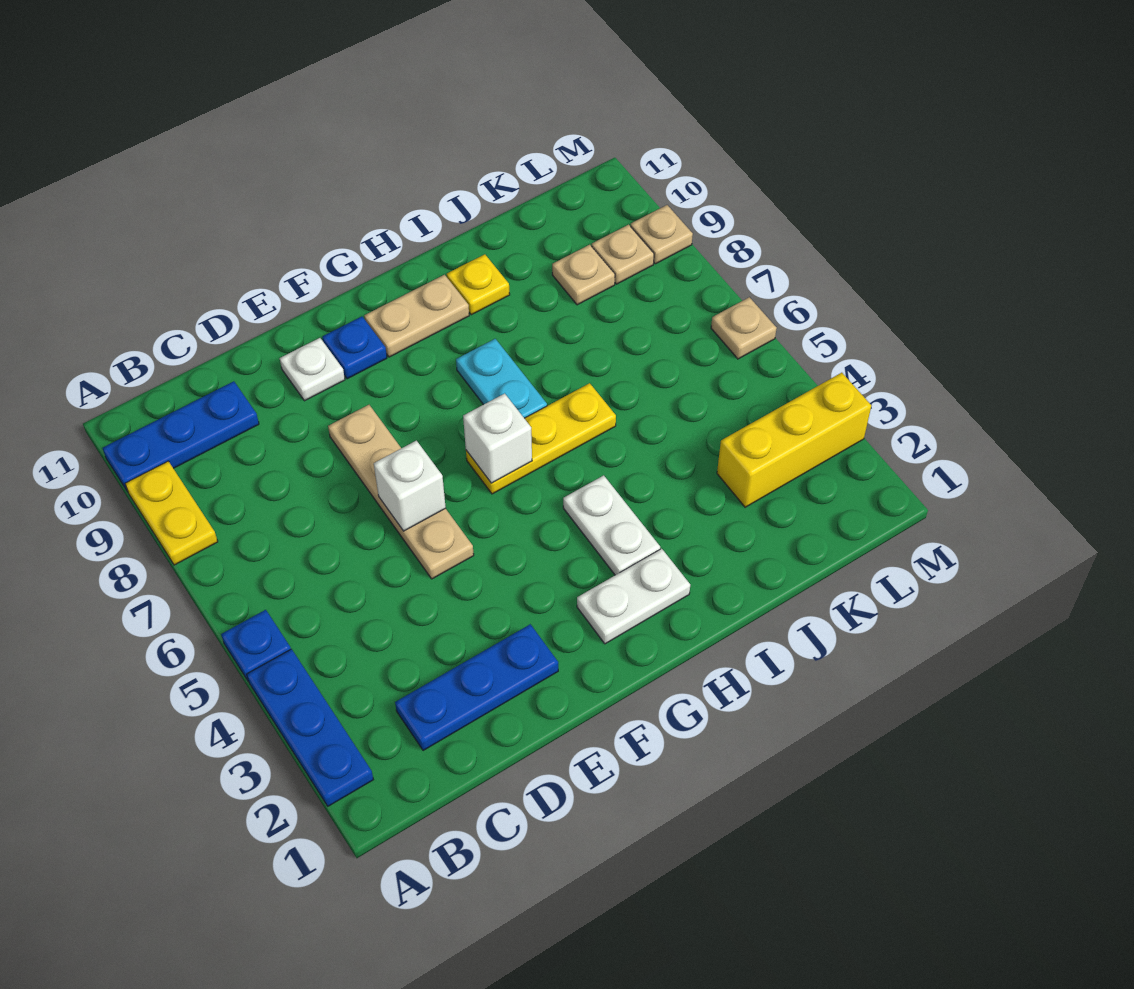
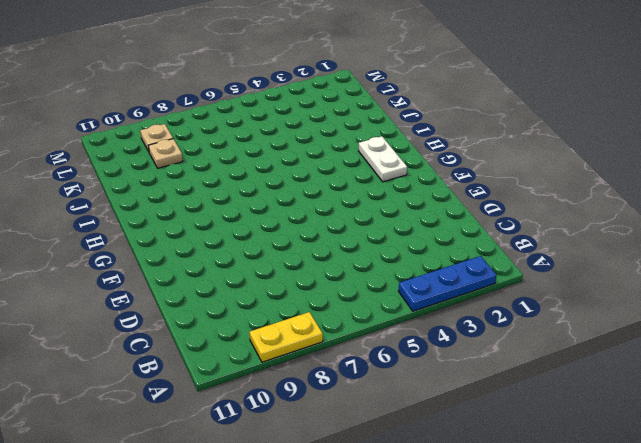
none -> blue 1x1 plate [221,610,291,681]
none -> blue 1x3 plate [103,381,259,492]
none -> blue 1x3 plate [395,624,558,751]

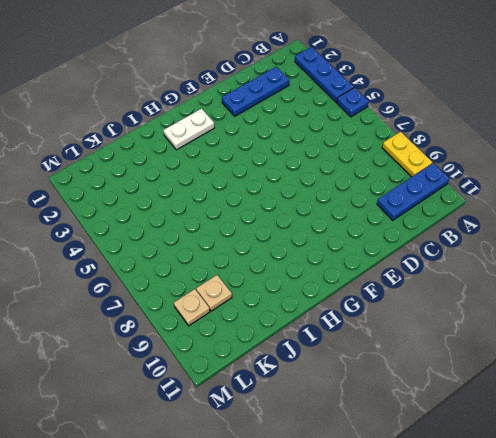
none -> tan 1x4 plate [328,405,474,579]
none -> white 1x1 plate [280,338,345,401]
none -> blue 1x1 plate [322,317,387,379]

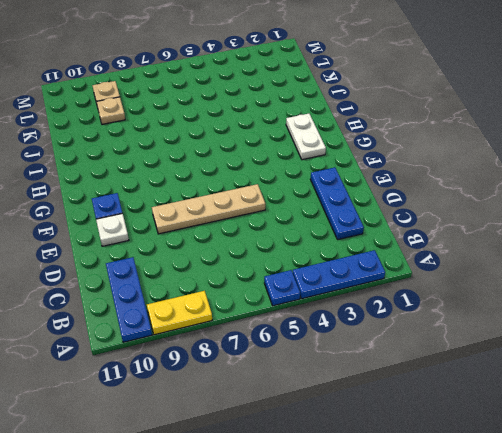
none -> yellow 1x3 plate [466,383,616,494]
none -> tan 1x2 plate [364,275,469,357]
none -> white 1x2 plate [563,475,660,575]

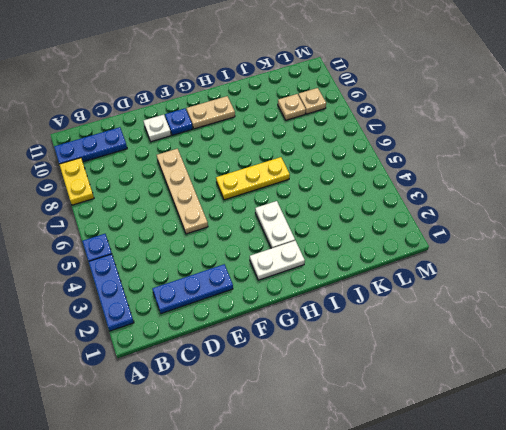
none -> cyan 1x2 plate [456,339,547,418]
none -> yellow 1x1 plate [447,254,510,315]
none -> yellow 1x3 brick [717,373,871,507]

